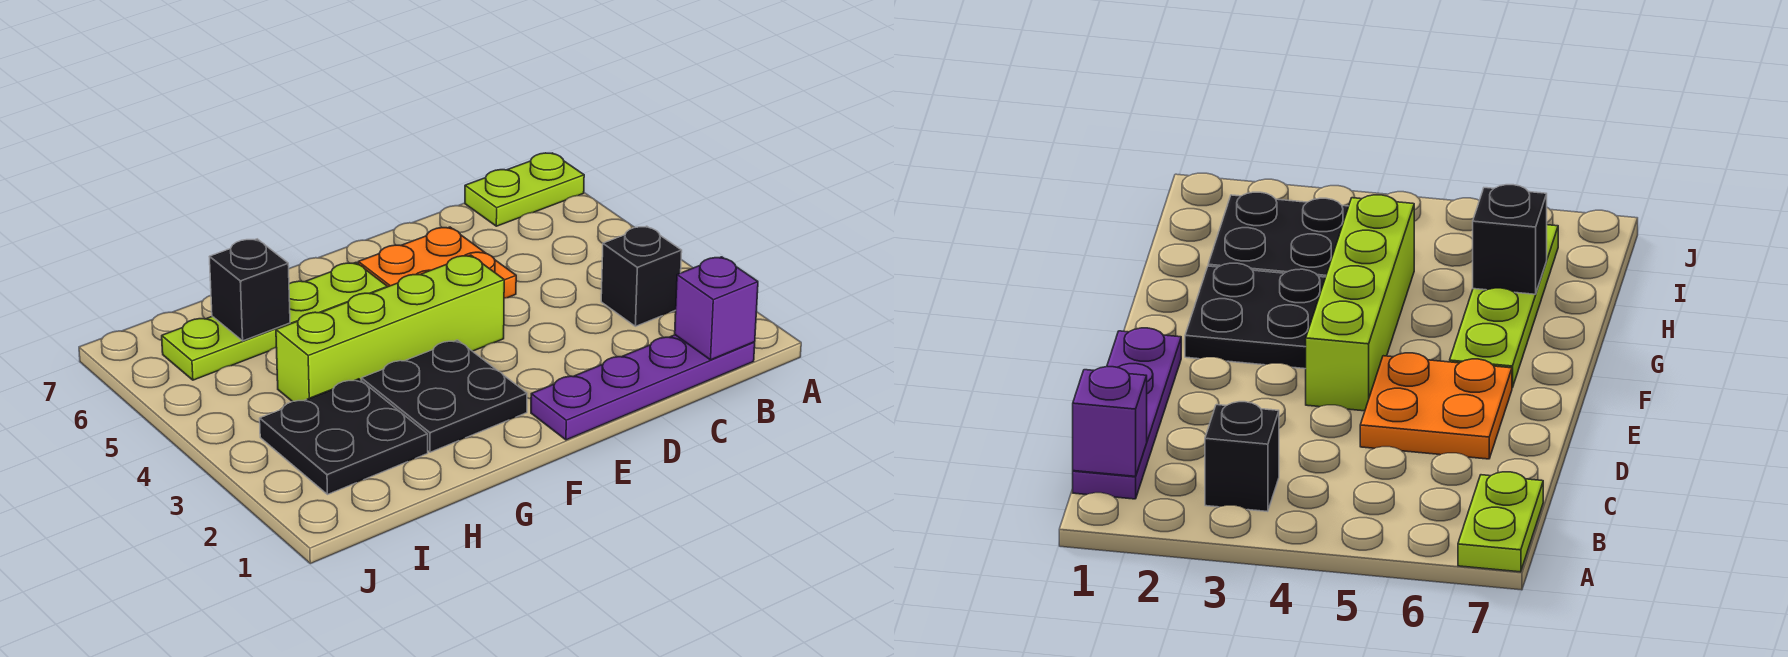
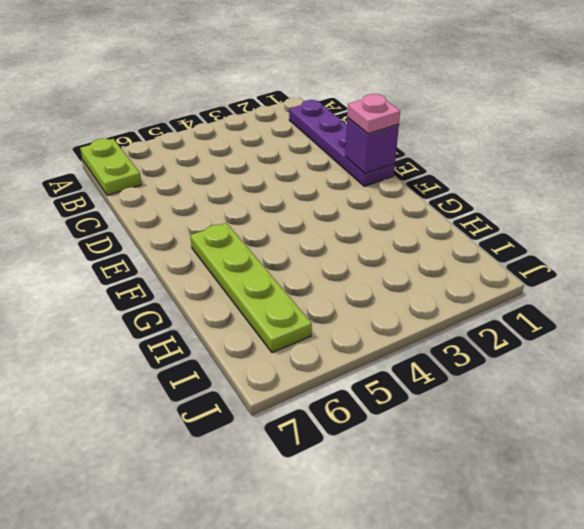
purple 1x1 brick [345,118,399,174] -> purple 1x1 brick moved to [675,257,758,360]
pink 1x1 plate [347,94,400,134] -> none
none -> black 1x1 brick [601,226,682,326]
none -> orange 2x2 plate [358,227,516,298]

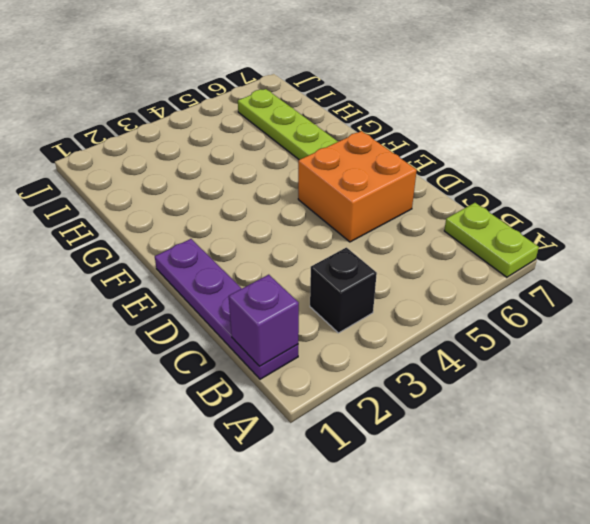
orange 2x2 brick [298,131,417,242] -> orange 2x2 plate [358,227,516,298]
none -> lime 1x4 brick [276,255,504,402]
none -> black 2x2 plate [361,340,527,452]

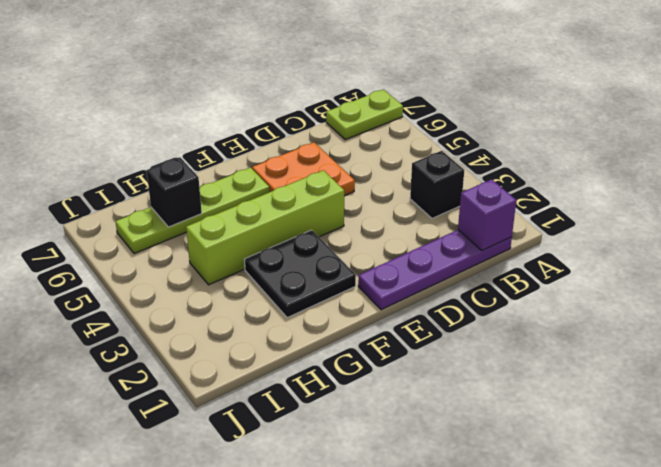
none -> black 2x2 plate [260,379,428,494]

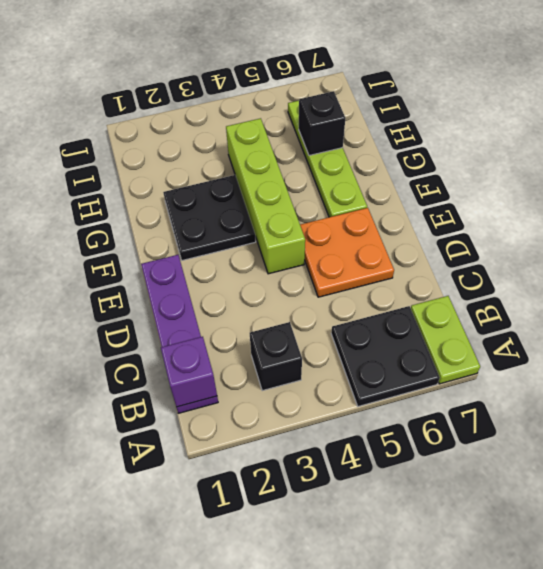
black 2x2 plate [331,306,440,407] -> black 2x2 plate moved to [260,379,428,494]

